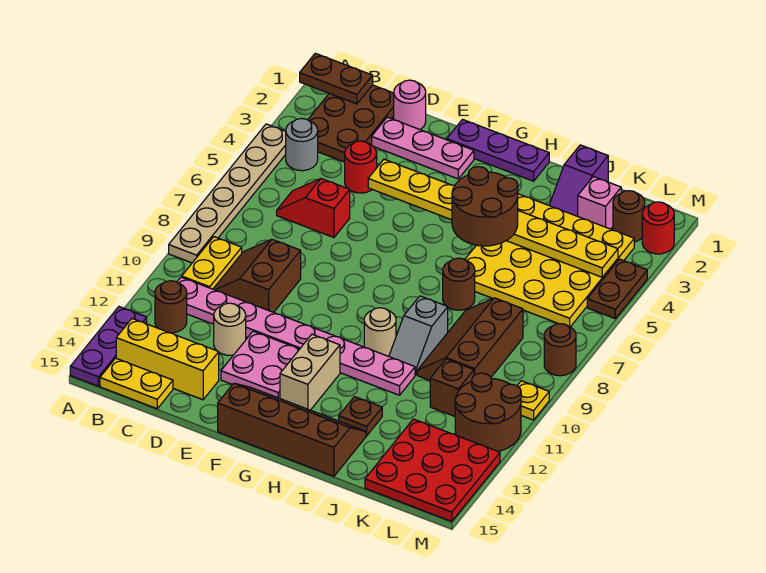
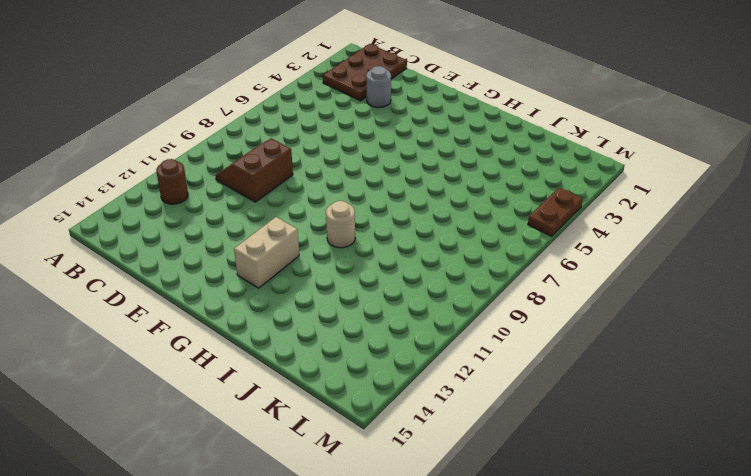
grey 1x1 round brick [366,66,391,108] -> grey 1x1 round brick moved to [286,118,318,171]
none -> tan 1x6 plate [169,124,286,263]
none -> purple 1x3 plate [70,307,147,386]
none -> yellow 1x2 plate [182,237,242,289]
none -> pink 1x8 plate [177,277,415,395]

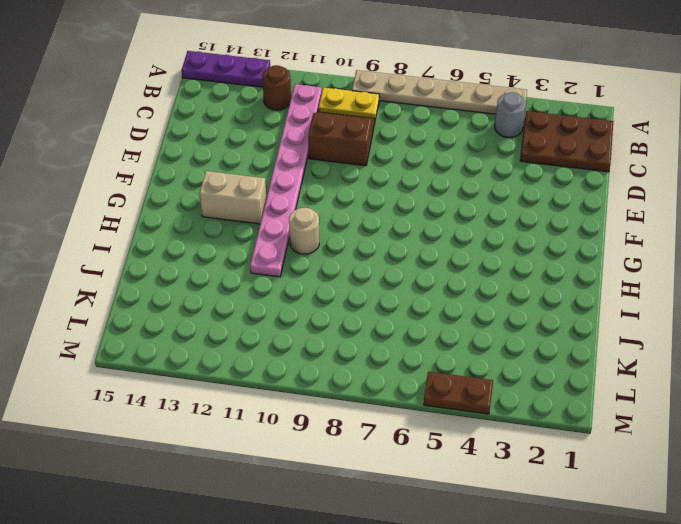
none -> yellow 1x3 brick [116,319,219,400]
none -> yellow 1x2 plate [100,358,173,409]
none -> red 1x2 slope [277,179,350,237]
none -> pink 1x1 round brick [394,80,426,129]

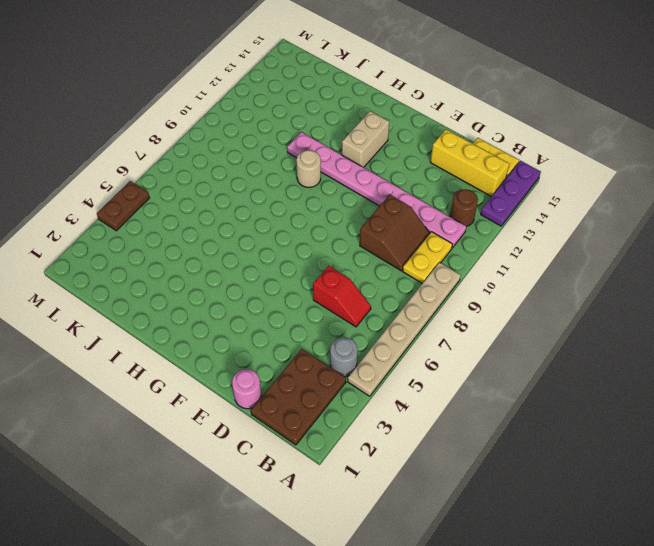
none -> pink 1x3 plate [372,117,474,179]
none -> red 1x1 round brick [345,141,377,193]
none -> tan 1x1 round brick [214,303,246,355]
none -> pink 2x2 plate [221,331,299,398]

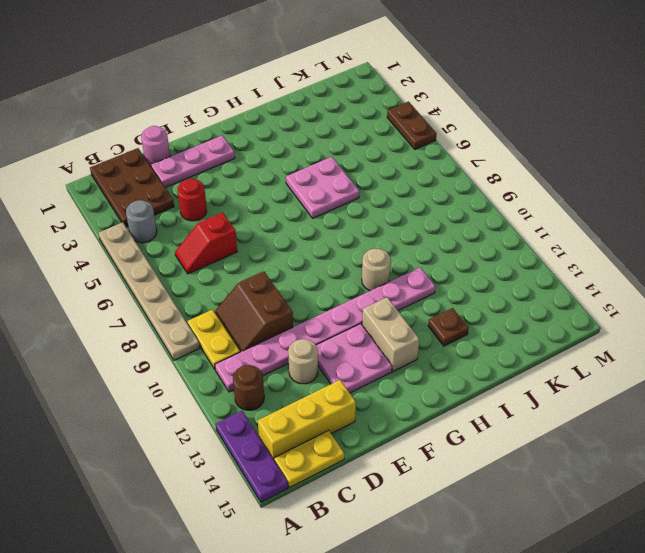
pink 2x2 plate [286,157,359,218] -> yellow 4x4 plate [465,194,634,327]
none -> purple 1x3 plate [447,120,549,181]
none -> brown 2x4 slope [218,383,366,476]
none -> brown 1x1 round brick [443,258,475,310]
none -> grey 1x2 slope [389,296,448,375]

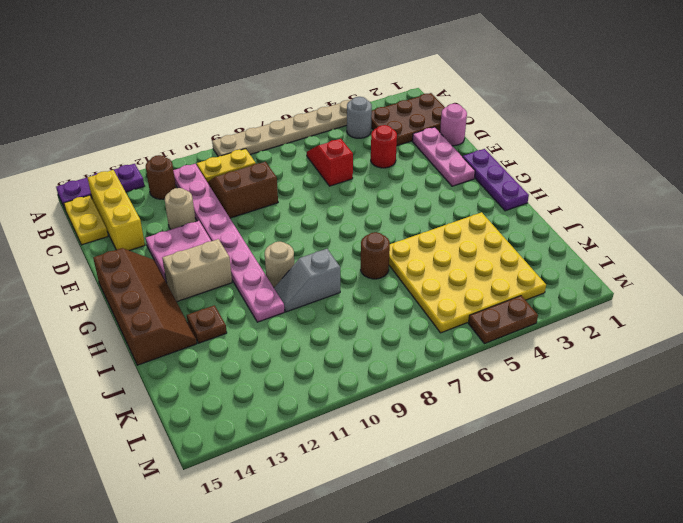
none -> purple 1x2 slope [549,145,608,216]
none -> brown 2x3 slope [417,298,523,380]
none -> pink 1x1 brick [578,177,621,229]
none -> brown 1x1 brick [430,359,474,416]

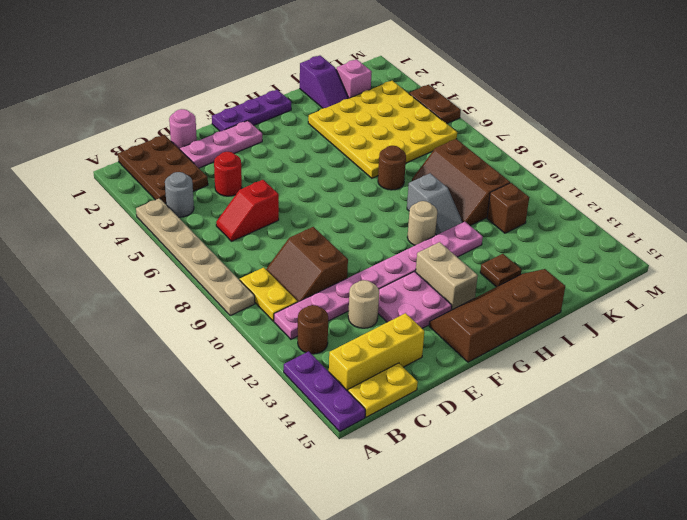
none -> red 3x3 plate [365,419,500,521]
none -> brown 1x1 round brick [613,191,645,242]
none -> brown 2x2 round brick [455,373,521,452]
none -> red 1x1 round brick [642,202,674,254]

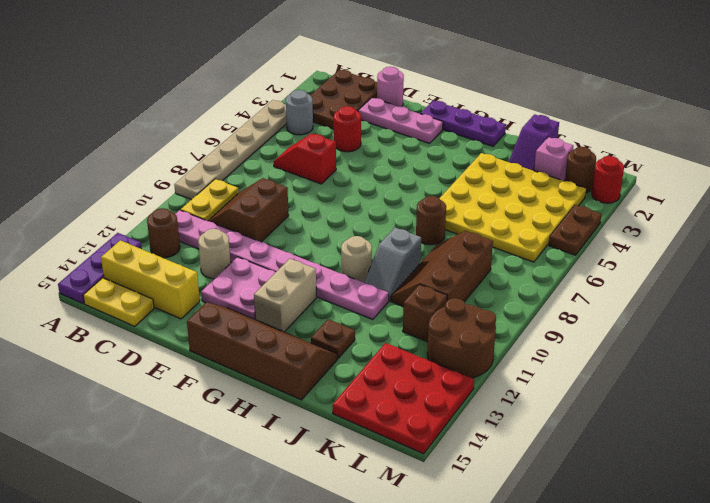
none -> brown 1x1 round brick [544,324,576,376]
none -> yellow 1x1 plate [517,381,549,420]
none -> brown 1x2 plate [300,53,373,104]
none -> yellow 1x8 plate [368,159,618,277]

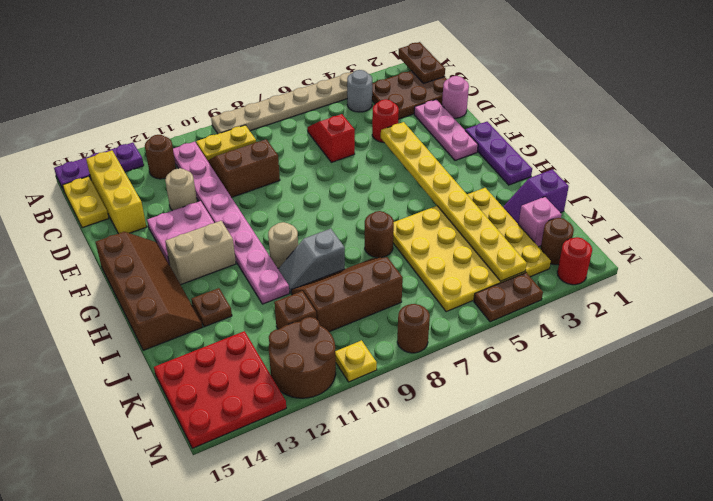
none -> brown 2x2 round brick [452,167,518,246]

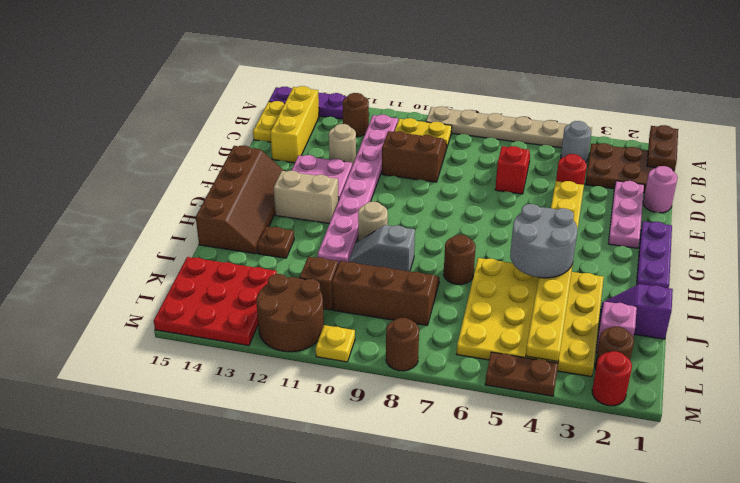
grey 2x2 round brick [510,204,578,278] -> brown 2x2 round brick [452,167,518,246]

